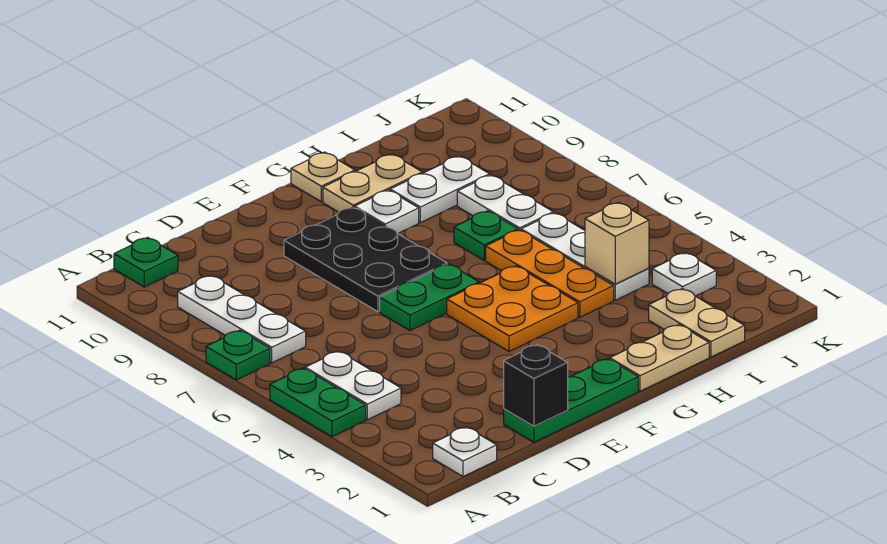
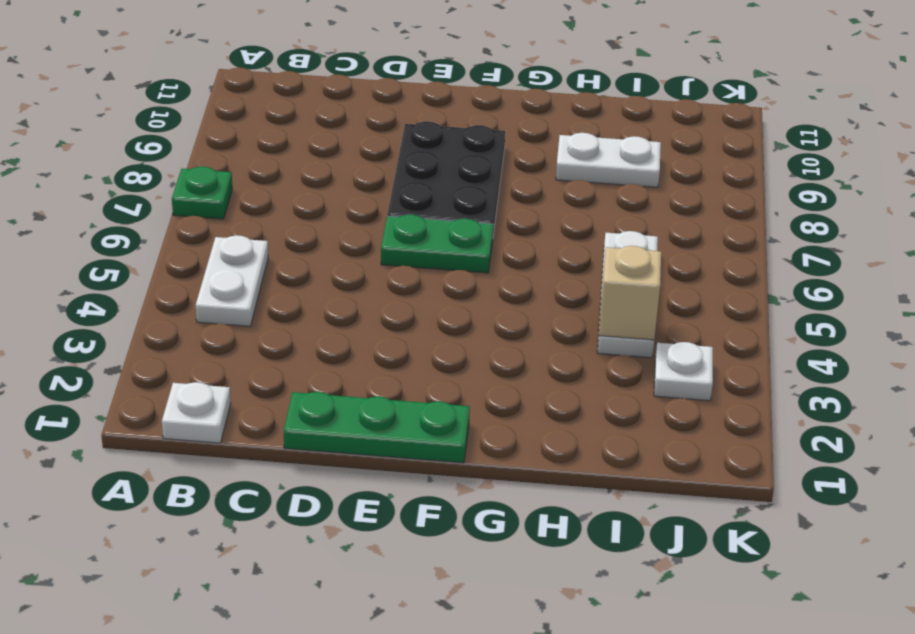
none -> green 1x2 plate [270,368,366,437]
none -> white 1x3 plate [178,275,306,363]
none -> green 1x1 plate [114,237,178,287]

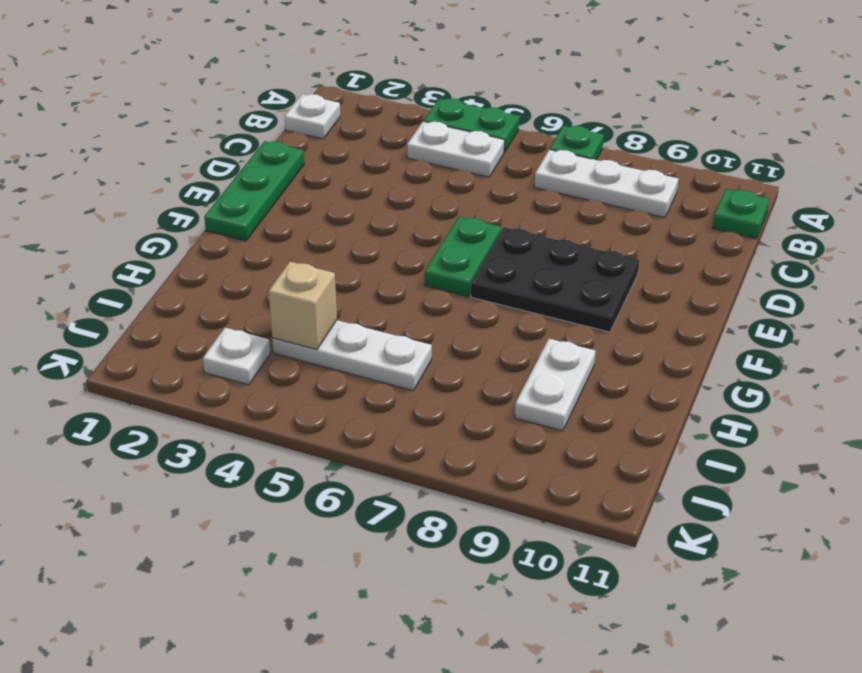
none -> orange 2x2 plate [447,266,578,351]
none -> tan 1x2 plate [610,325,709,391]
none -> white 1x1 plate [355,190,419,234]

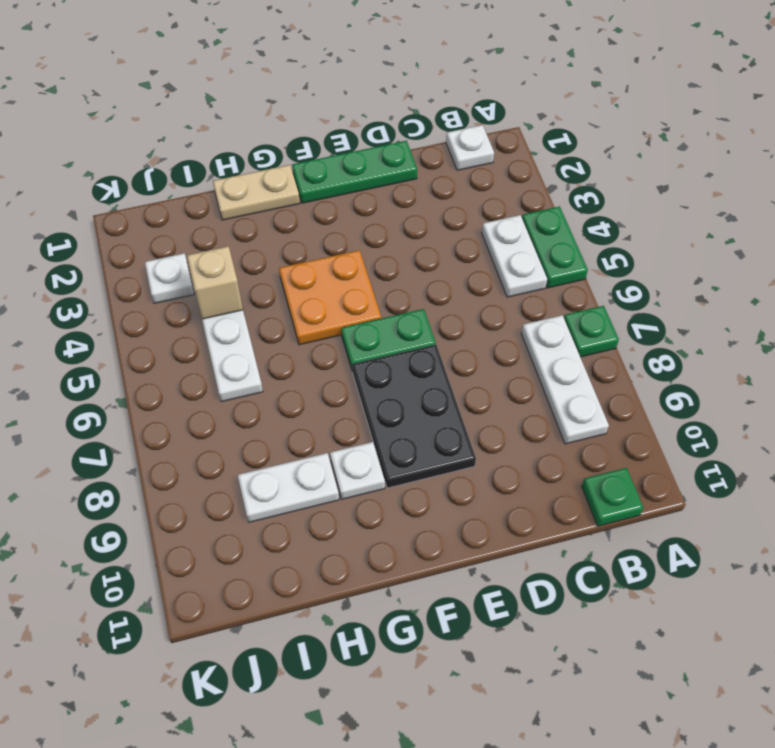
none -> tan 1x2 plate [323,154,422,212]
none -> tan 1x1 plate [291,152,355,202]
none -> orange 1x3 plate [486,230,614,317]

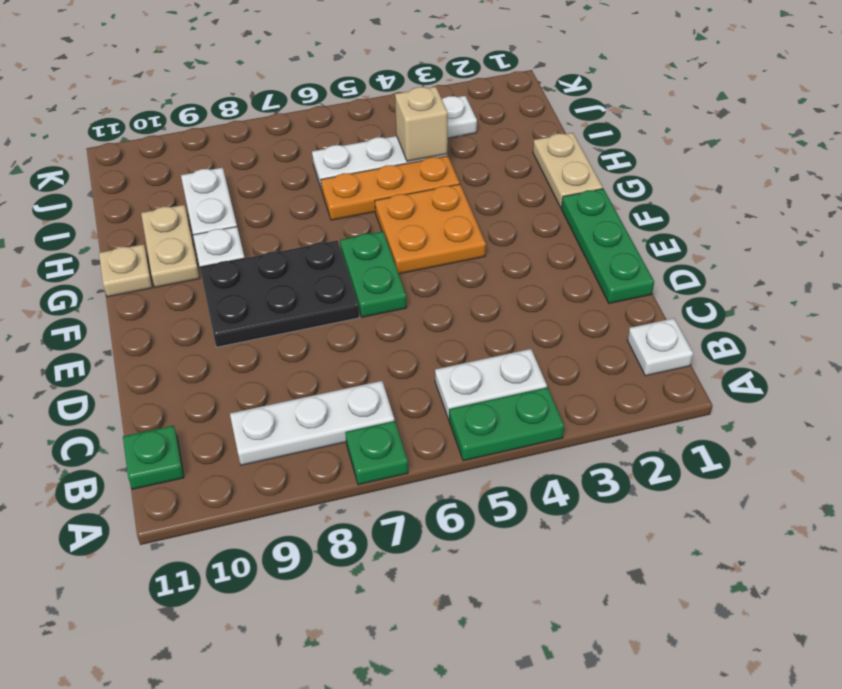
none -> green 1x1 plate [454,211,518,260]
none -> tan 1x2 plate [649,289,745,357]
none -> white 1x2 plate [457,175,553,230]

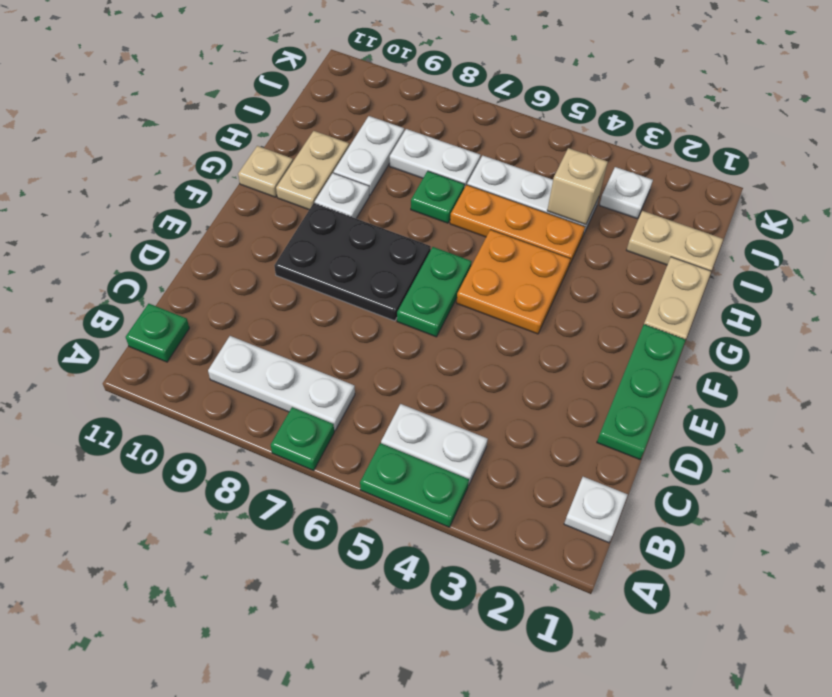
none -> black 1x1 brick [504,345,568,426]

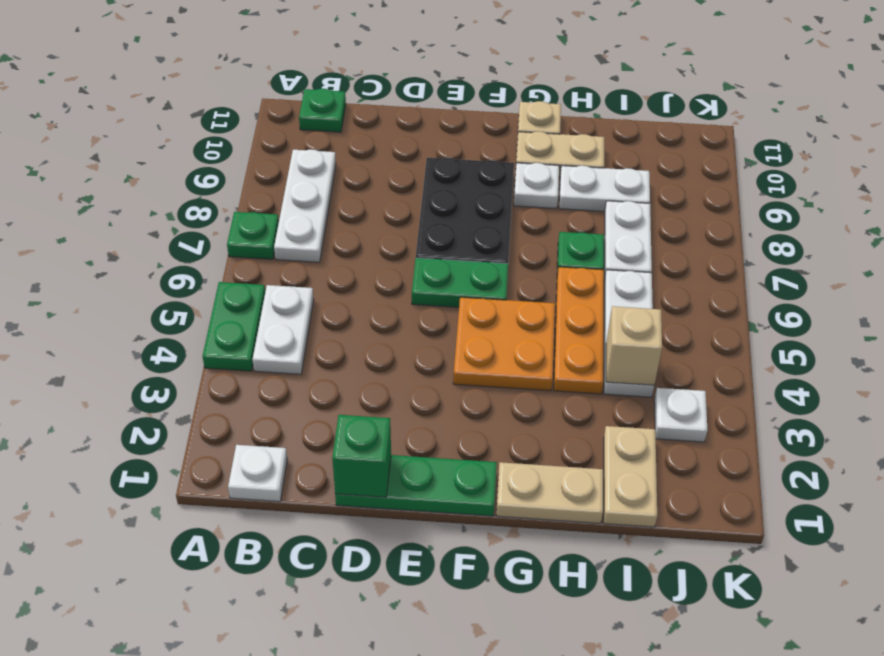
green 1x1 brick [332,415,391,497] -> black 1x1 brick [504,345,568,426]

